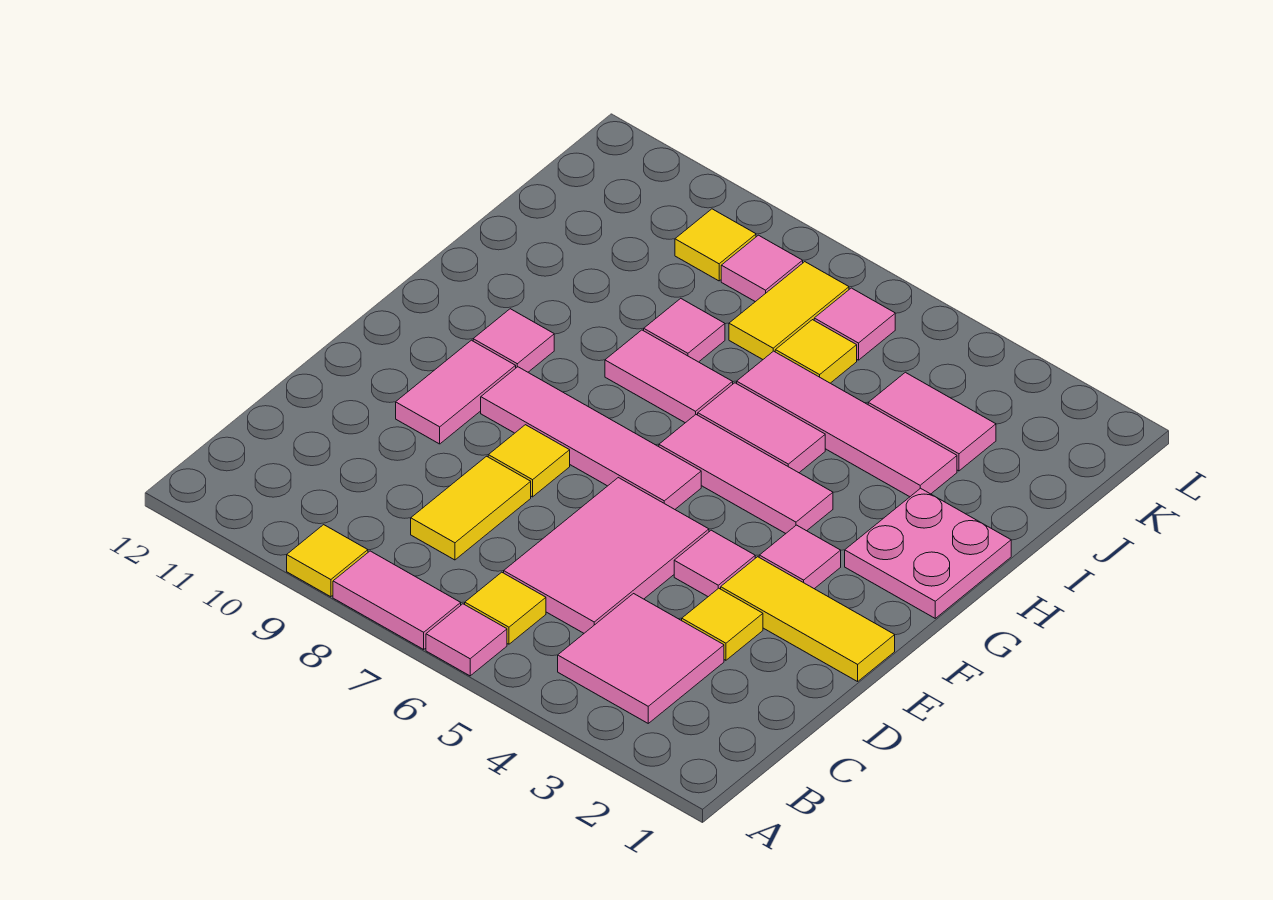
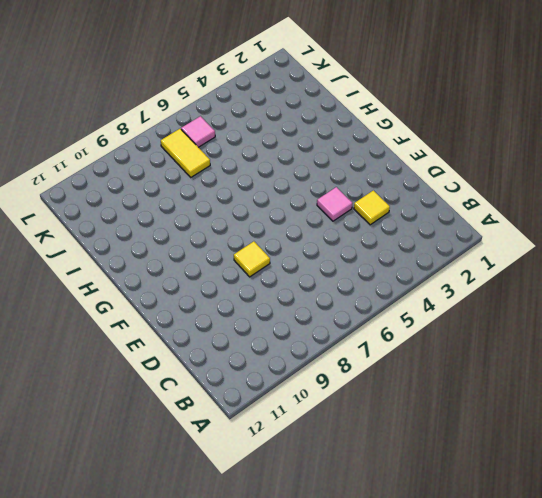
none -> pink 1x1 tile [426,604,507,676]
none -> pink 1x2 tile [333,551,461,649]
none -> yellow 1x1 tile [287,525,368,597]

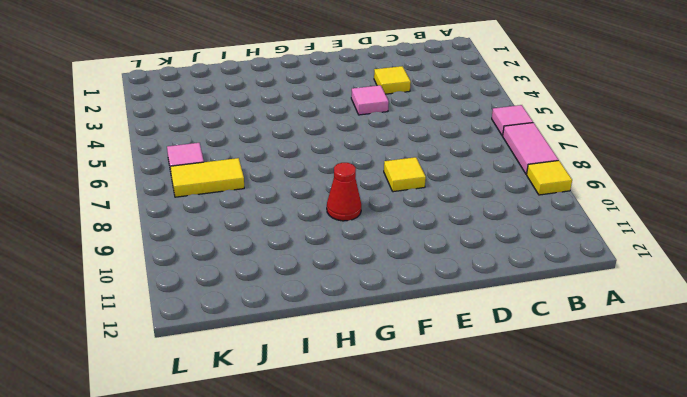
red 1x1 cone [327,163,361,221] -> none
none -> pink 2x2 tile [558,594,724,723]
none -> yellow 1x1 tile [465,572,546,644]
none -> pink 2x3 tile [504,478,709,633]

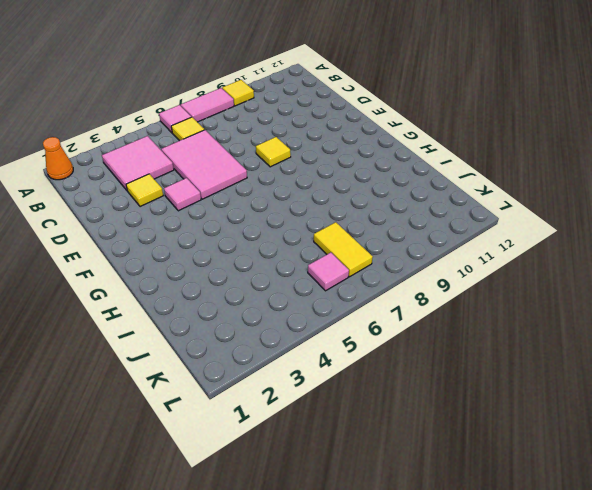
orange 1x1 cone [43,137,73,180] -> none
none -> yellow 1x2 tile [411,456,531,560]
none -> yellow 1x3 tile [721,557,895,682]
none -> pink 1x2 tile [396,340,516,444]

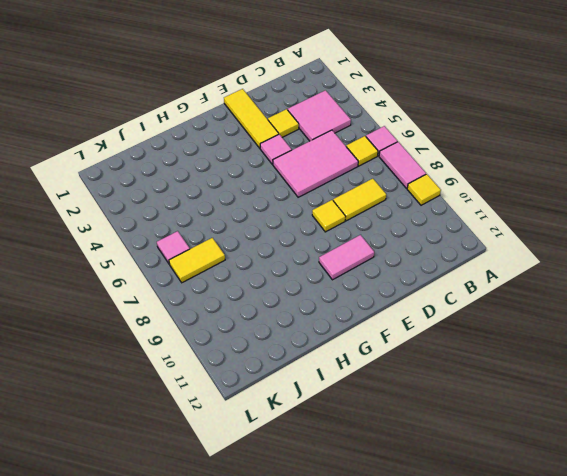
none -> pink 1x1 tile [759,525,841,589]
none -> pink 1x4 tile [481,367,701,509]
none -> pink 2x2 plate [845,488,1011,618]

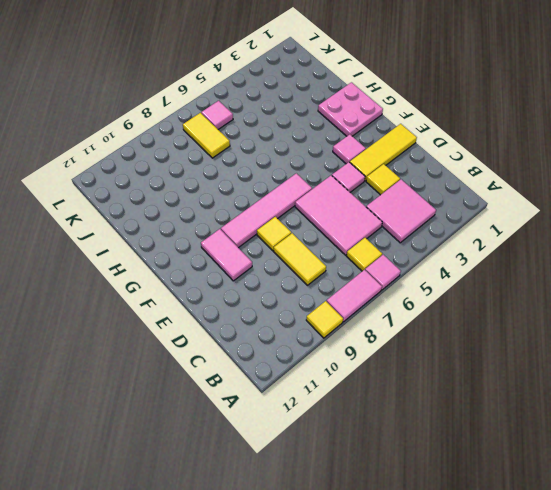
none -> pink 1x3 tile [659,415,833,533]
none -> pink 1x1 tile [473,309,554,372]
none -> pink 1x2 tile [698,383,825,473]

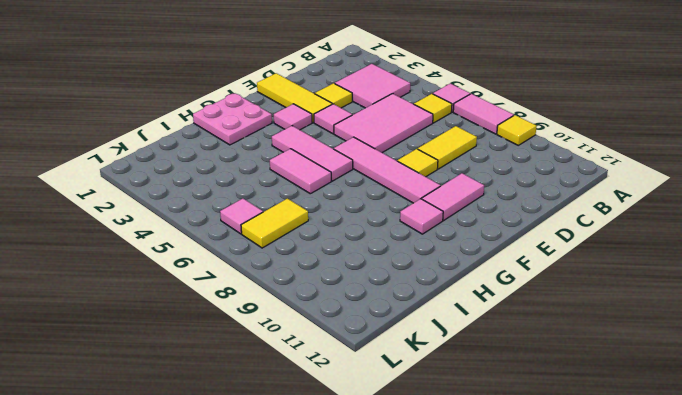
none -> pink 1x2 tile [605,330,733,423]
none -> pink 1x4 tile [737,351,957,497]
none -> pink 1x1 tile [644,298,725,362]

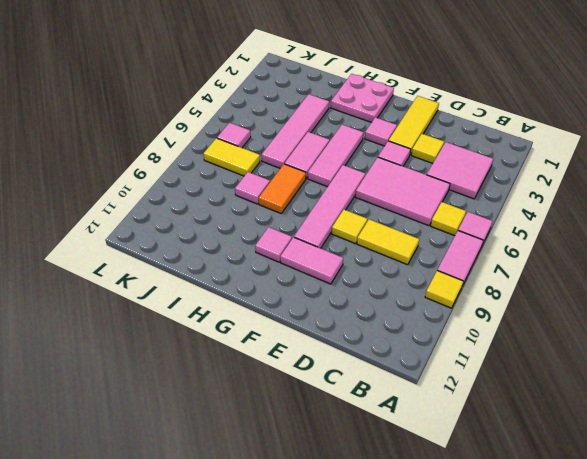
orange 1x2 tile [259,164,306,213] -> pink 1x2 tile [605,330,733,423]
none -> pink 1x2 tile [868,372,996,471]
none -> yellow 1x1 tile [775,320,857,383]
none -> pink 1x1 tile [721,235,803,302]

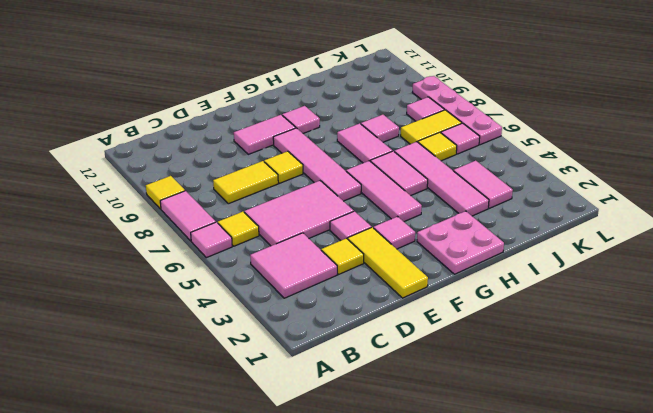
pink 1x4 plate [412,76,502,145] -> none
none -> yellow 1x1 tile [675,209,756,281]

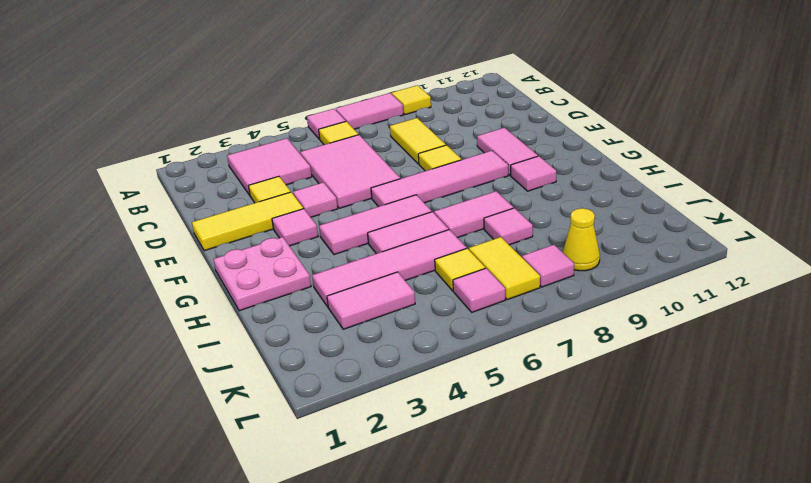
yellow 1x1 cone [563,208,600,271] -> yellow 1x1 tile [675,209,756,281]

